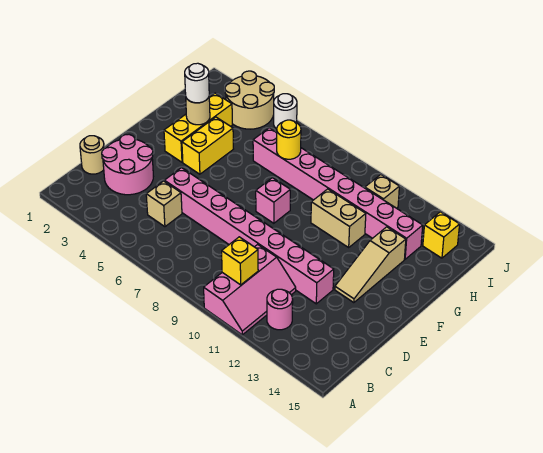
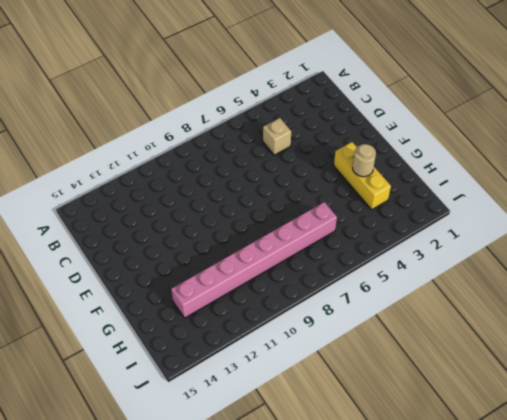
none -> pink 2x3 slope [204,244,296,335]
none -> pink 1x1 round brick [267,289,293,330]
none -> tan 1x1 round brick [80,136,104,174]

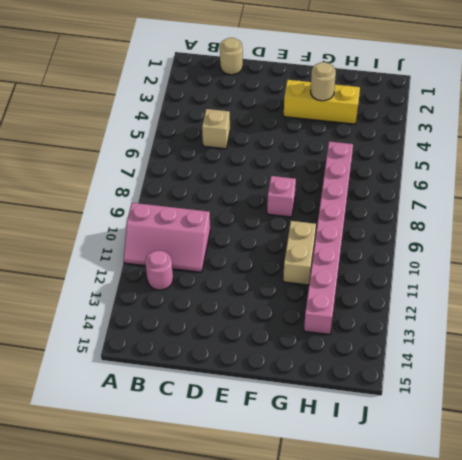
none -> pink 2x2 round brick [102,135,153,195]
none -> pink 1x8 brick [165,168,334,304]
none -> tan 1x3 slope [335,227,406,303]

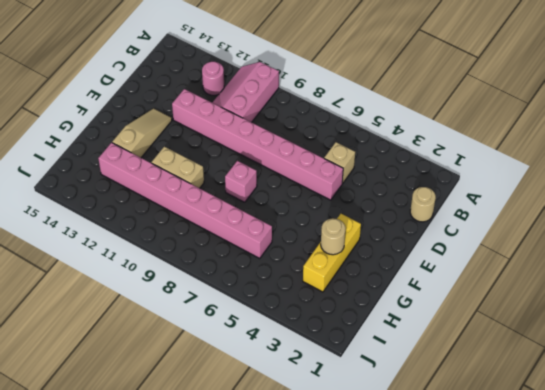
none -> pink 2x2 round brick [102,135,153,195]
none -> yellow 1x2 brick [182,117,233,174]
none -> tan 2x2 round brick [225,71,274,129]

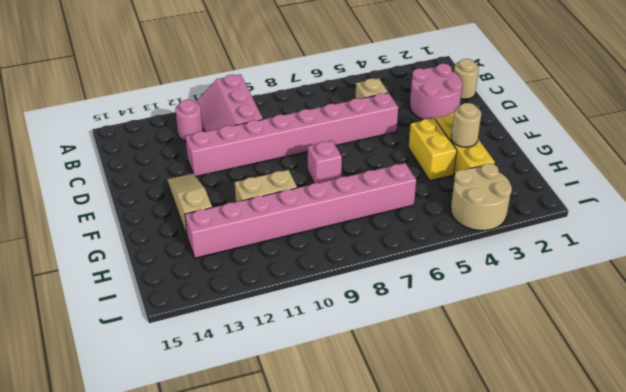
none -> tan 1x1 brick [365,175,399,208]
none -> yellow 1x1 brick [423,212,460,258]
none -> white 1x1 round brick [274,94,297,129]

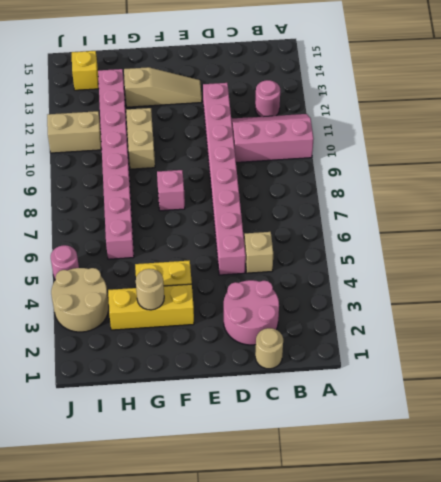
tan 1x2 brick [47,111,102,153] -> tan 1x1 brick [365,175,399,208]
pink 1x1 round brick [51,245,79,280] -> white 1x1 round brick [274,94,297,129]
none -> yellow 1x1 brick [222,237,258,285]
none -> yellow 1x1 round brick [277,120,301,159]
none -> white 1x1 round brick [185,63,209,103]

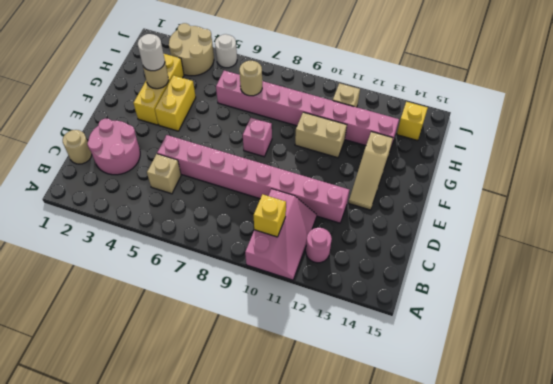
tan 1x1 round brick [239,61,262,96] -> yellow 1x1 round brick [277,120,301,159]

